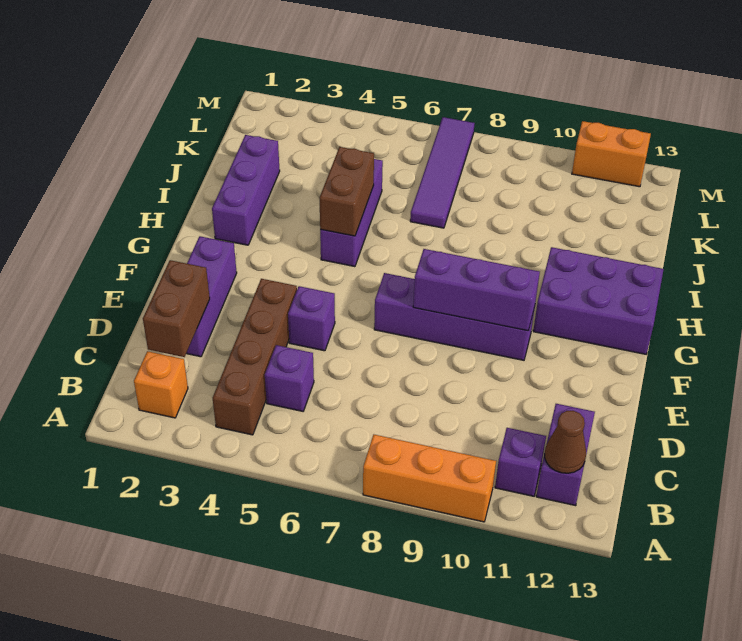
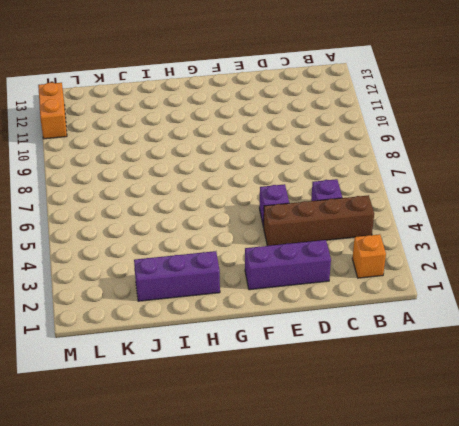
none -> orange 1x3 brick [363,435,496,522]
none -> purple 1x1 brick [495,428,546,496]
none -> purple 1x2 brick [536,404,595,506]

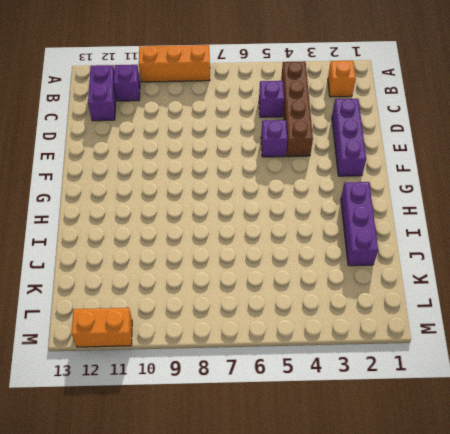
none -> purple 1x4 brick [374,273,535,360]
none -> purple 2x3 brick [533,247,664,354]
none -> purple 1x3 brick [320,159,383,267]

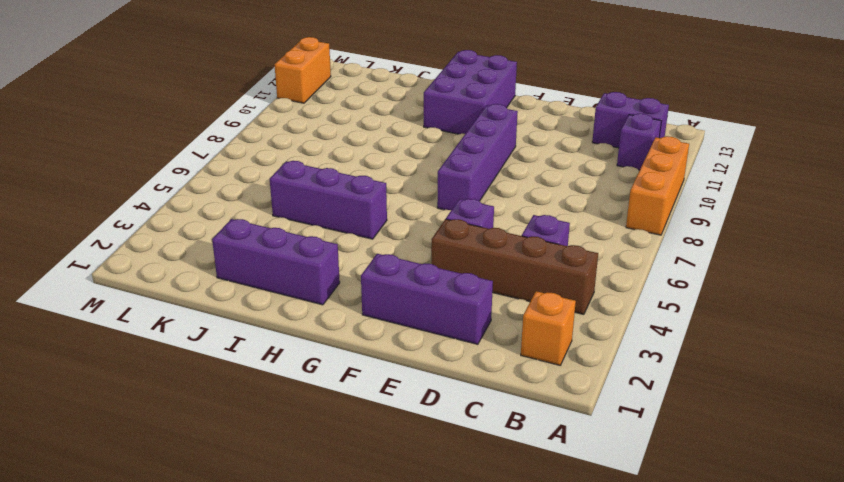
none -> purple 1x4 tile [410,117,475,228]
none -> brown 1x1 cone [545,411,586,473]
none -> brown 1x2 brick [143,260,210,357]

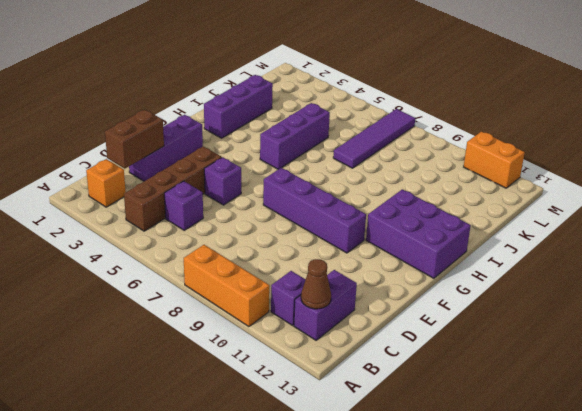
none -> purple 1x3 brick [413,249,540,331]
none -> brown 1x2 brick [319,147,374,236]

